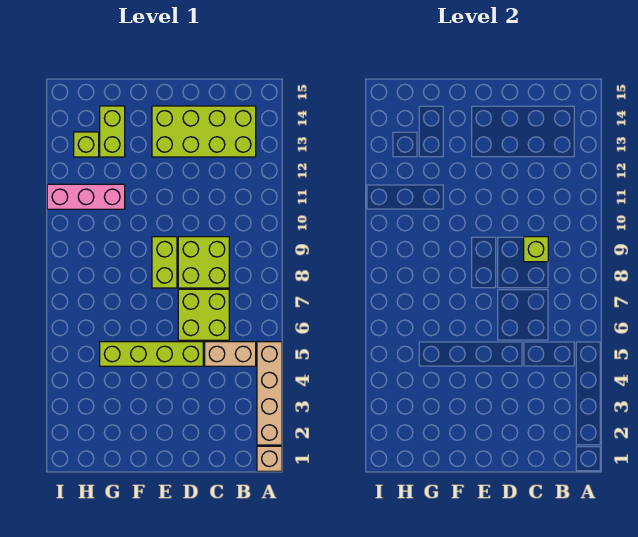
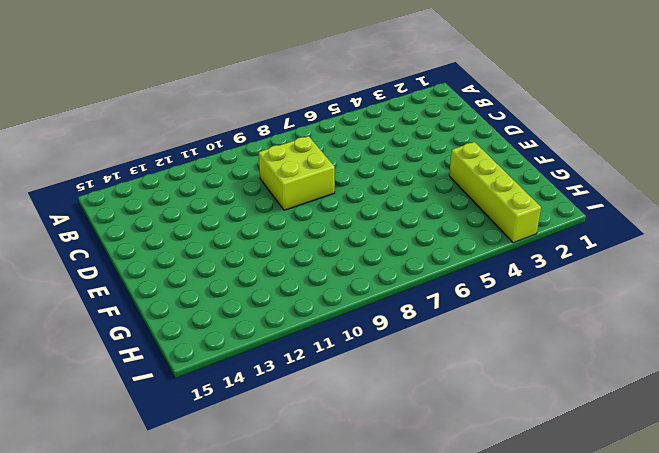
lime 1x4 brick [449,142,541,243] -> lime 1x4 brick moved to [100,342,203,366]
none -> tan 1x1 brick [257,446,282,471]
none -> tan 1x4 brick [257,342,282,445]
none -> tan 1x2 brick [205,342,256,366]

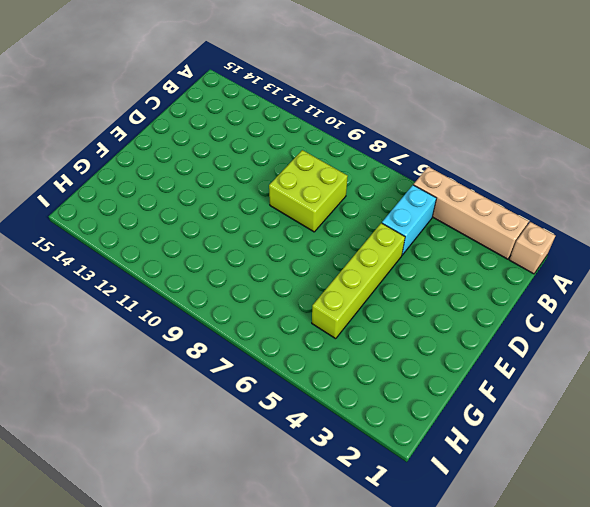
cyan 1x2 brick [382,185,436,255] -> tan 1x2 brick [205,342,256,366]
none -> lime 2x4 brick [152,106,256,157]
none -> lime 2x2 brick [178,289,229,340]
none -> lime 1x2 brick [152,237,177,288]

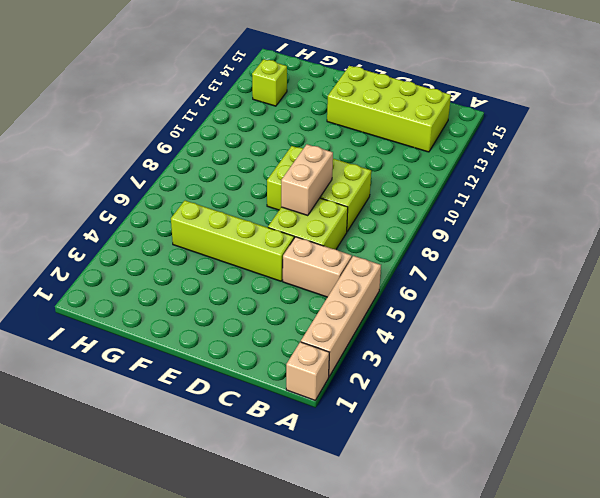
tan 1x2 brick [281,144,333,216] -> none
none -> pink 1x3 brick [47,184,125,209]
none -> lime 1x2 brick [100,106,125,157]
none -> lime 1x1 brick [524,237,548,262]

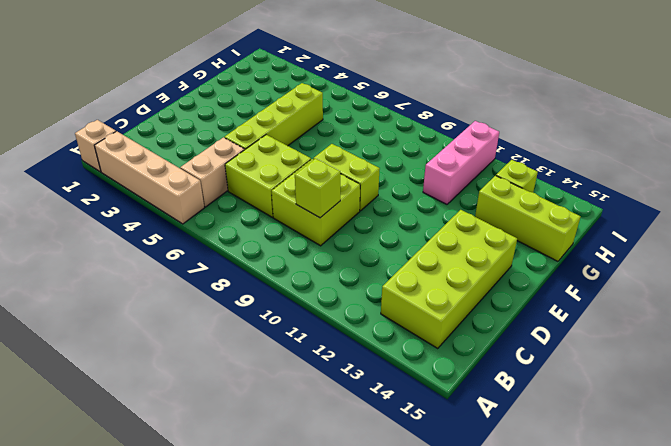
lime 1x3 brick [475,176,581,261] -> lime 1x2 brick [100,106,125,157]

